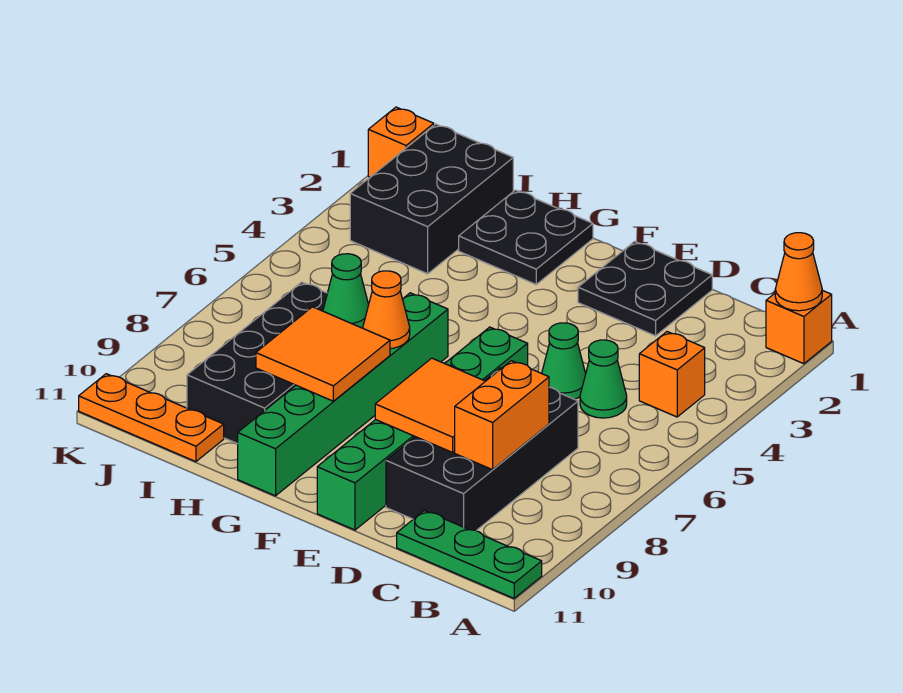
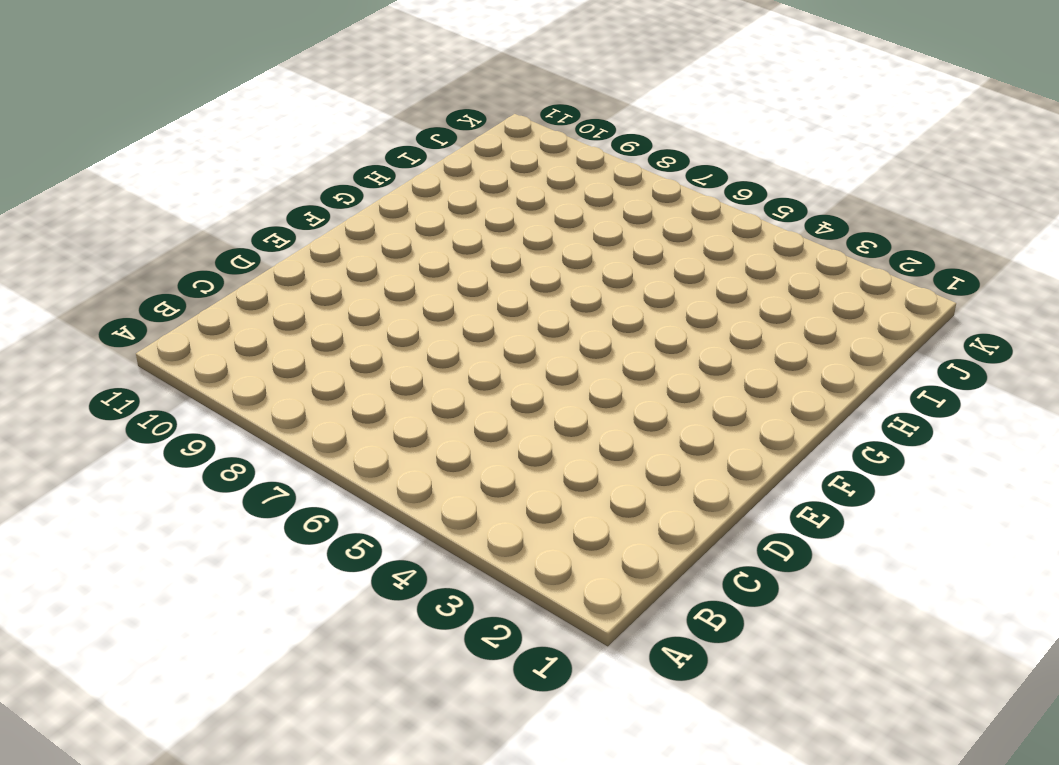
none -> orange 1x1 brick [766,290,832,364]
none -> green 1x3 plate [397,511,542,598]
none -> orange 1x1 brick [639,332,705,417]

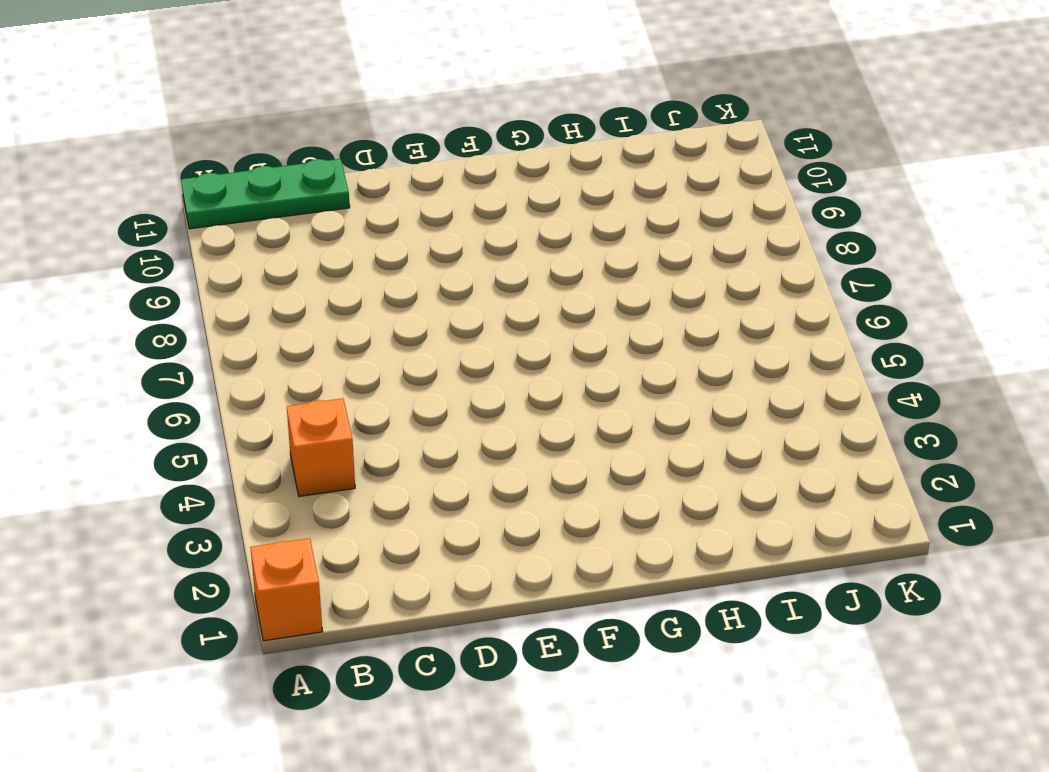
none -> green 1x1 cone [580,340,627,418]
none -> black 2x4 brick [386,368,578,531]
none -> black 2x2 plate [578,242,712,336]

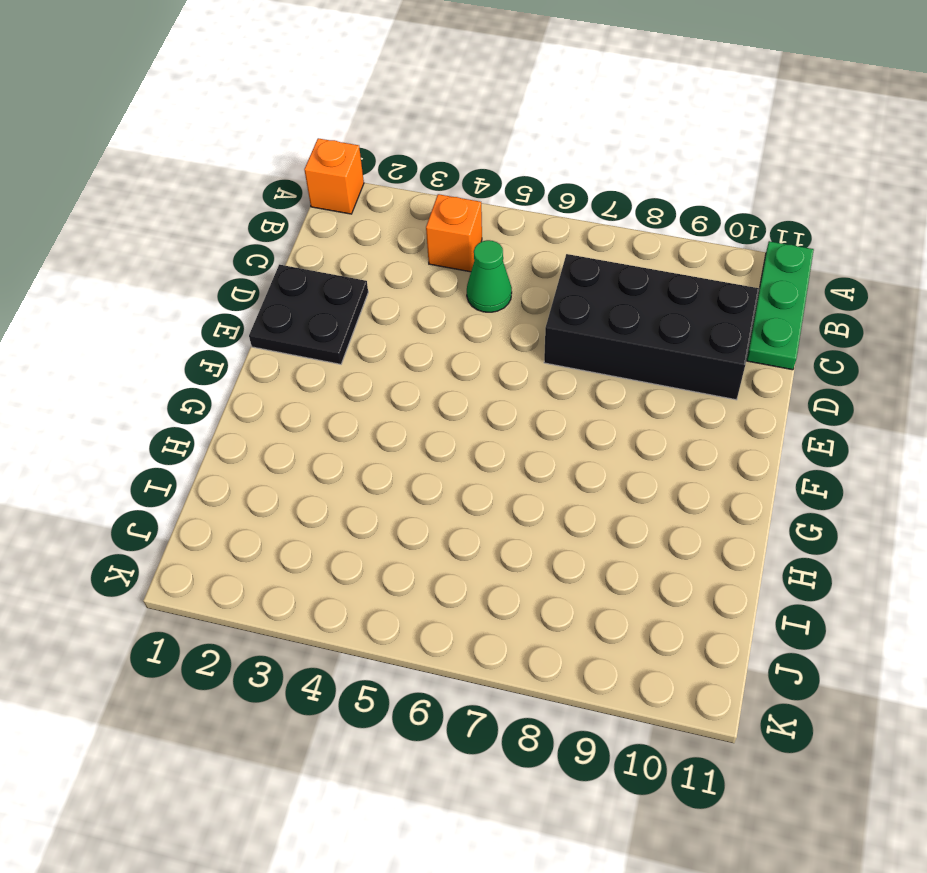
none -> green 1x1 cone [542,323,586,399]
none -> green 1x6 brick [317,327,528,530]
none -> black 2x2 plate [459,190,593,284]

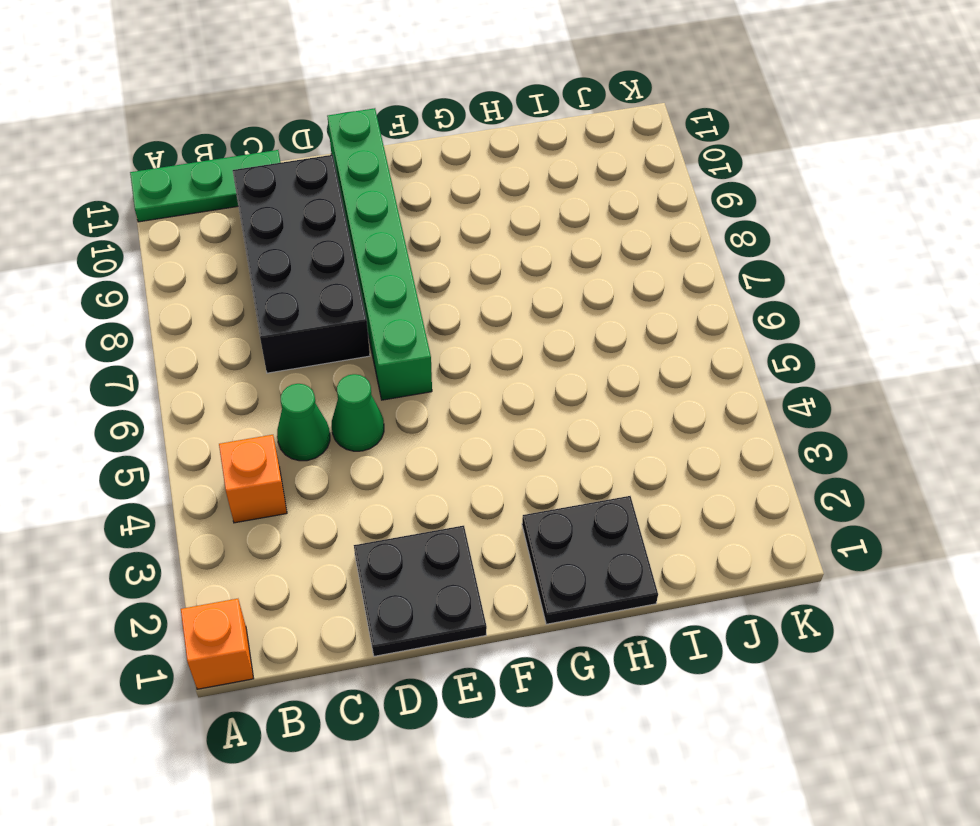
none -> green 1x6 brick [238,293,448,496]
none -> black 2x4 brick [187,282,327,444]
none -> black 2x3 brick [350,124,513,274]

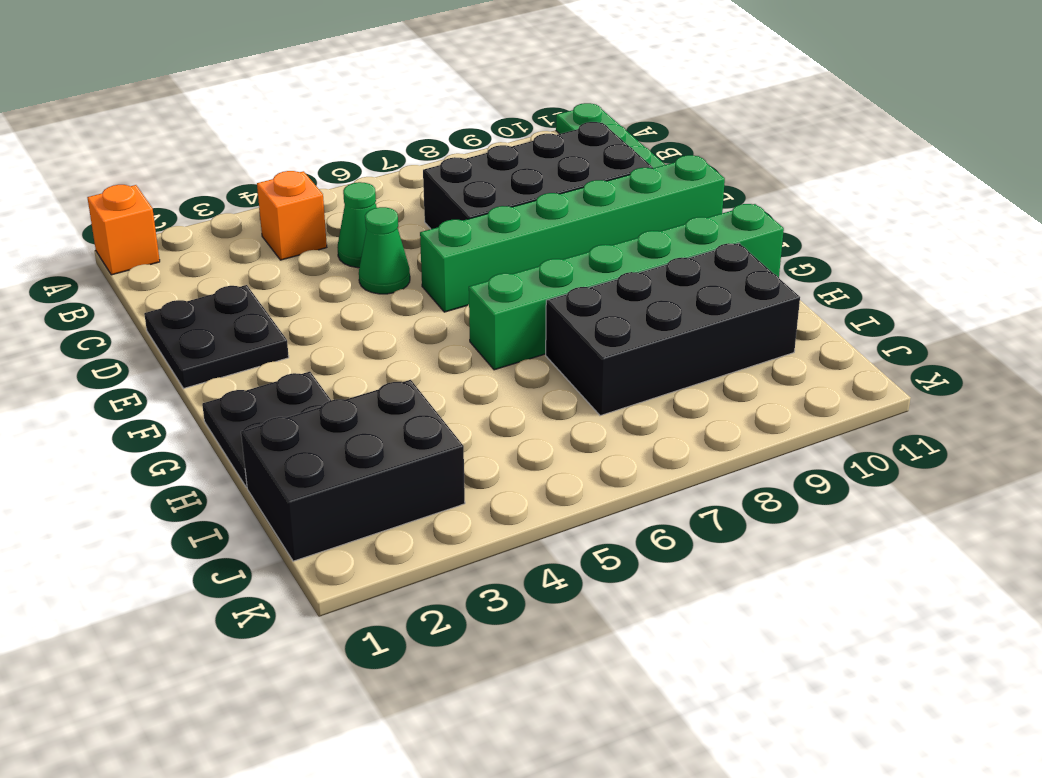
none -> orange 1x3 plate [79,374,224,462]
none -> orange 1x1 brick [368,107,434,177]
none -> orange 1x1 cone [775,233,822,311]

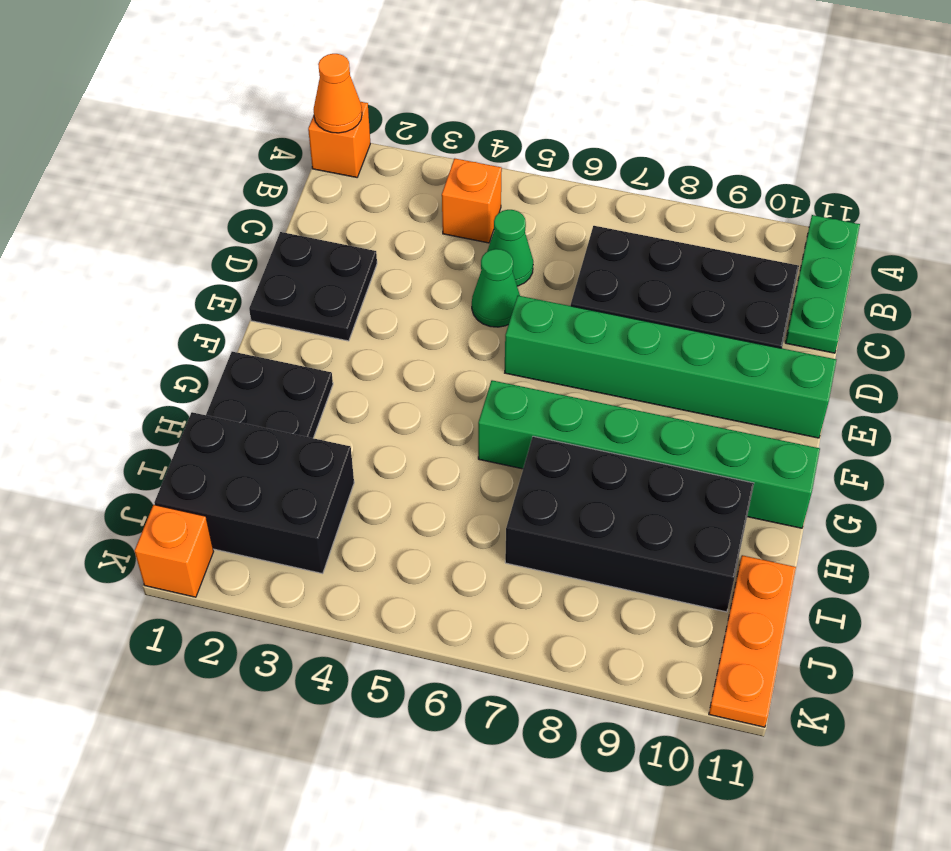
none -> orange 1x2 brick [455,361,549,470]
none -> orange 2x2 tile [375,358,485,452]
none -> orange 1x1 cone [363,271,410,349]

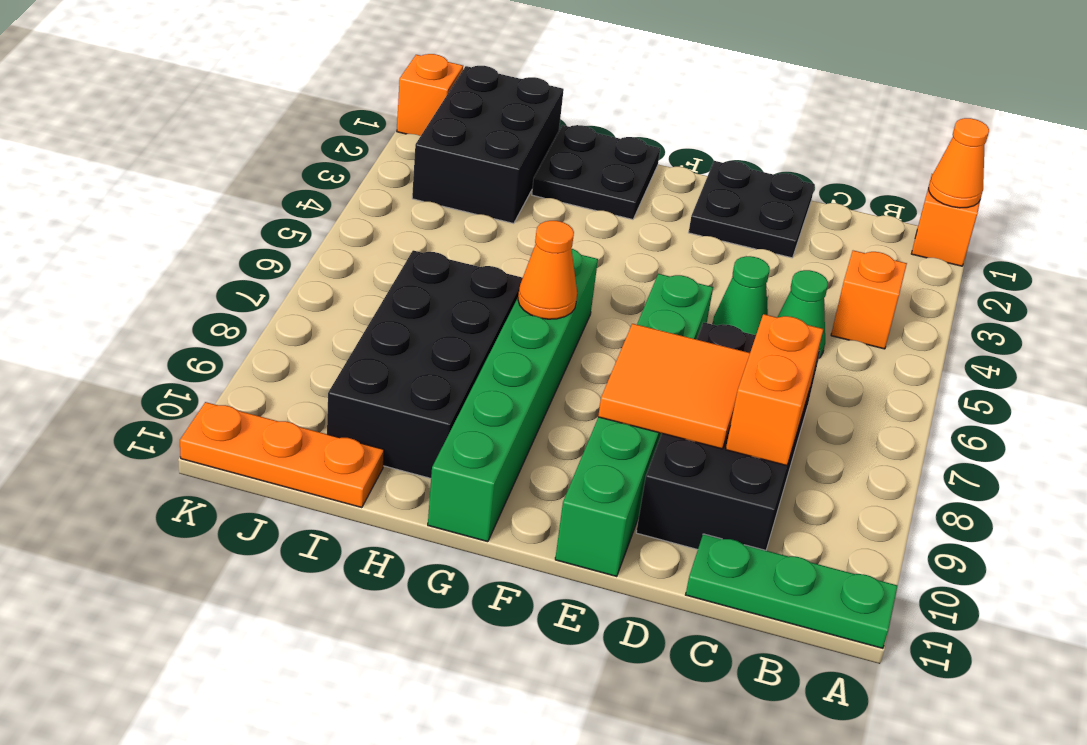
none -> orange 2x2 tile [256,307,390,401]
none -> green 1x1 cone [323,254,369,328]

